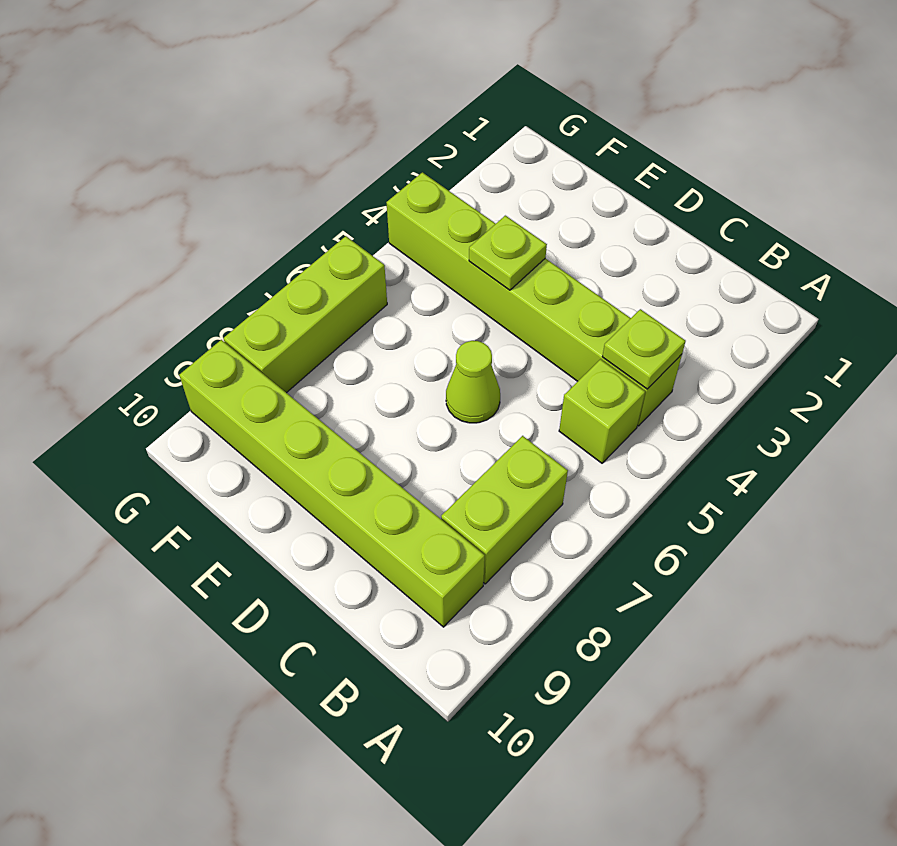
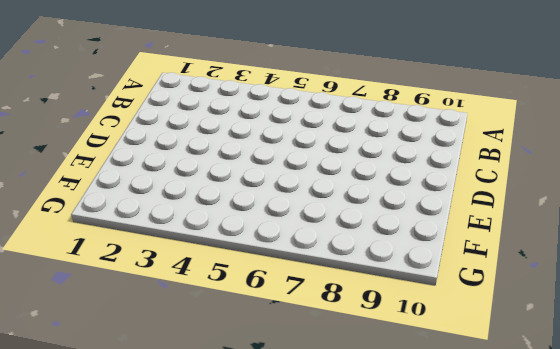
none -> lime 1x6 brick [386,172,682,426]
none -> lime 1x1 brick [559,359,645,463]

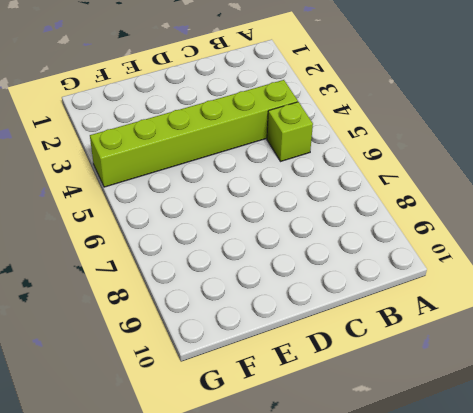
none -> lime 1x2 brick [441,436,568,584]
none -> lime 1x6 brick [179,340,485,627]

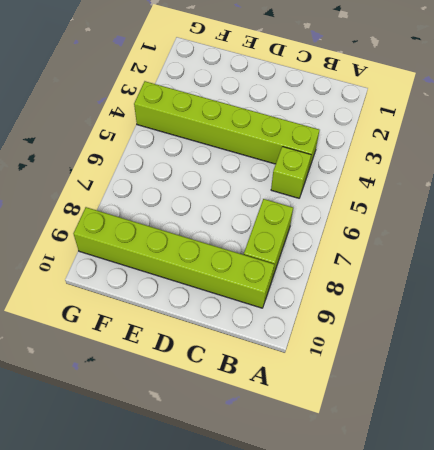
none -> lime 1x1 cone [446,341,500,423]
none -> lime 1x3 brick [224,236,387,393]

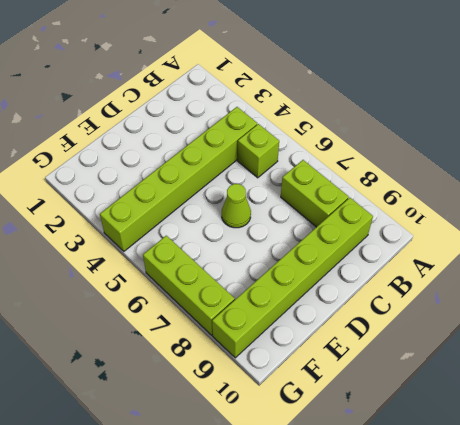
none -> lime 1x1 plate [602,309,686,389]
none -> lime 1x1 plate [469,216,547,290]

